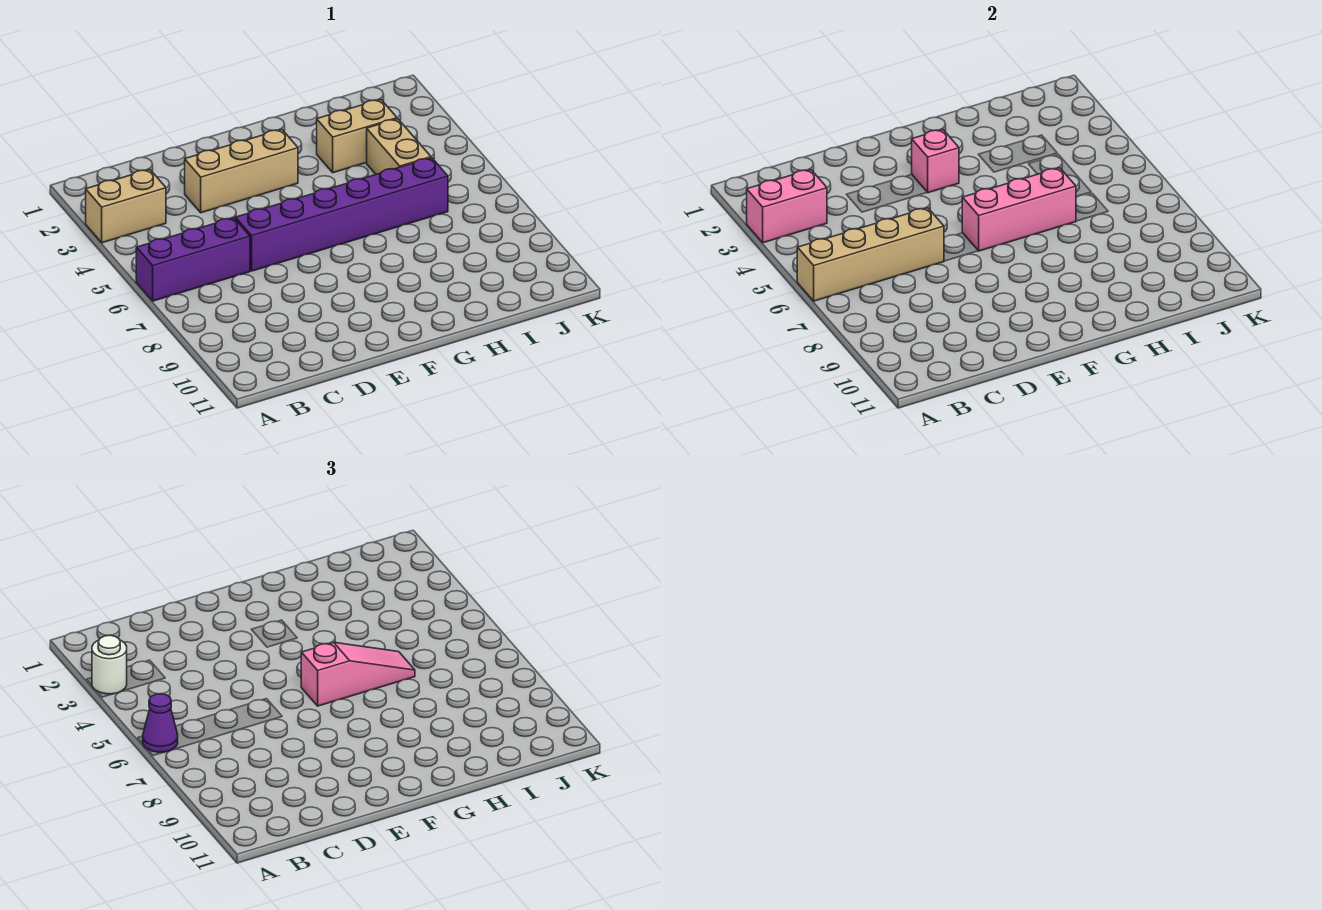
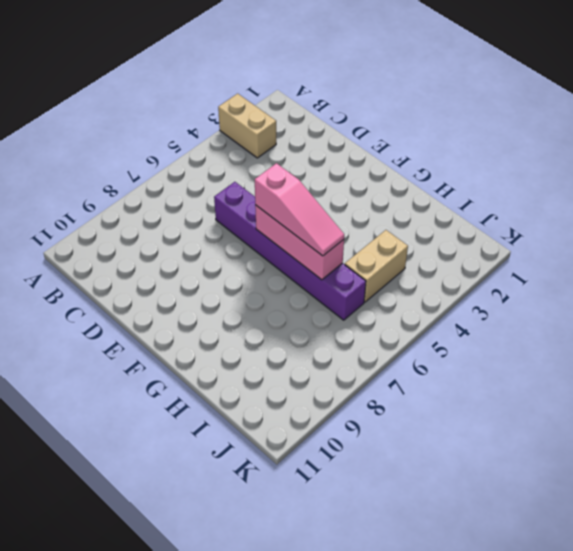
none -> purple 1x3 brick [136,218,250,301]
none -> tan 1x3 brick [185,129,298,213]
none -> tan 1x2 brick [317,99,397,173]

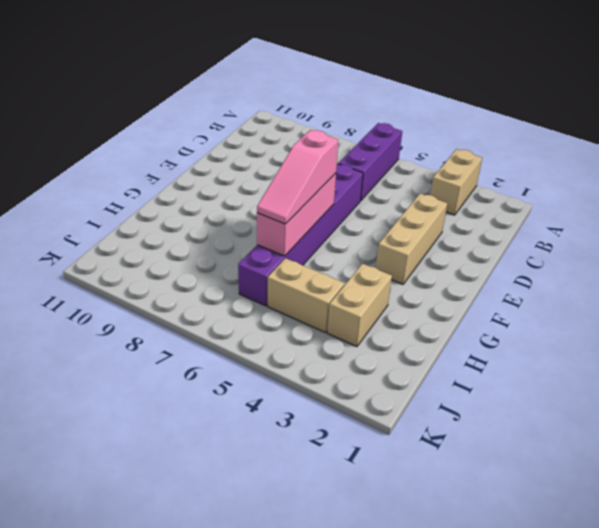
none -> pink 1x2 brick [747,169,827,243]
none -> tan 1x4 brick [797,208,944,301]
none -> pink 1x1 brick [912,129,959,193]

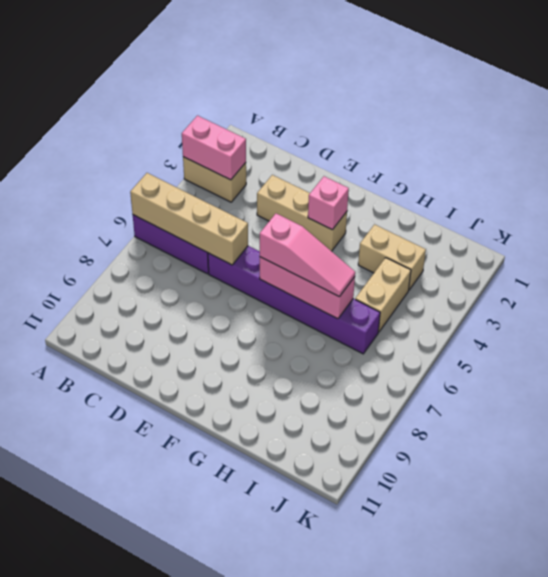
none -> white 1x1 round brick [92,635,127,694]
none -> purple 1x1 cone [143,694,178,752]

